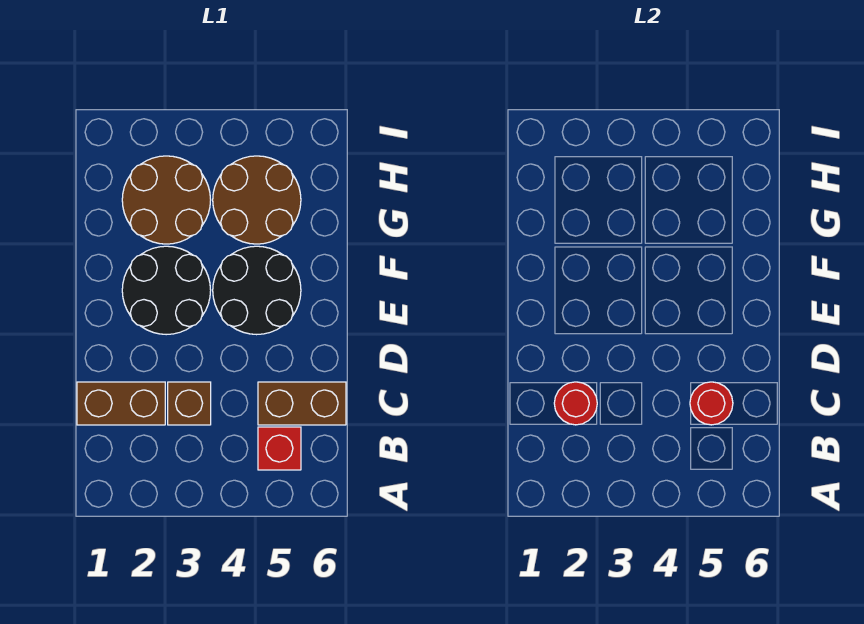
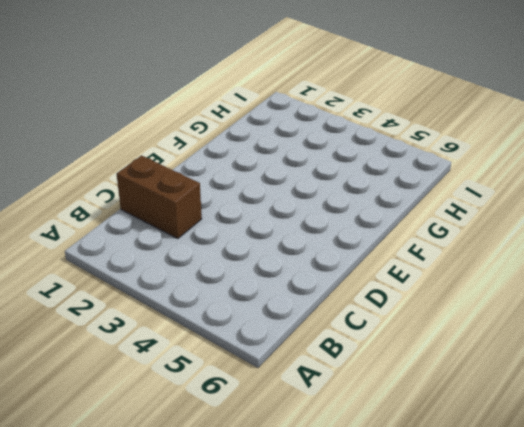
none -> red 1x1 brick [258,427,301,470]
none -> brown 1x1 brick [168,382,211,425]

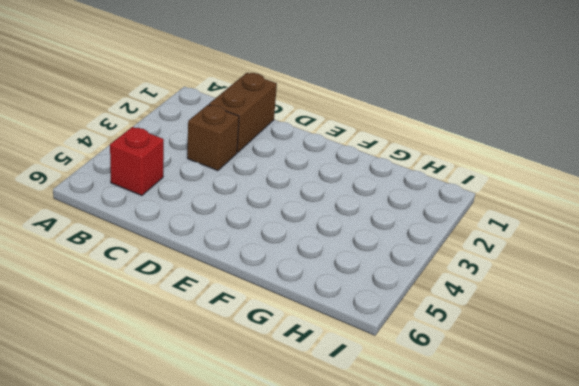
none -> brown 1x2 brick [258,382,346,425]
none -> black 2x2 round brick [122,246,211,335]

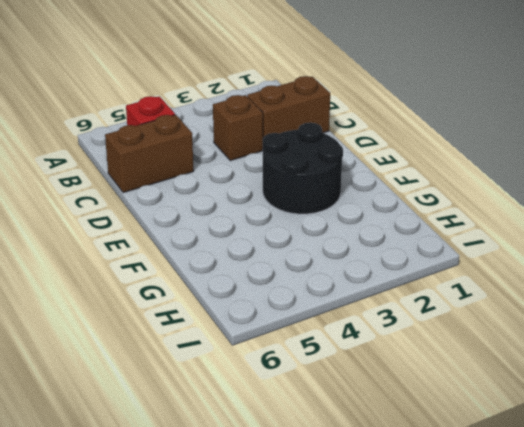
none -> black 2x2 round brick [213,246,301,335]
none -> brown 2x2 round brick [122,156,211,244]

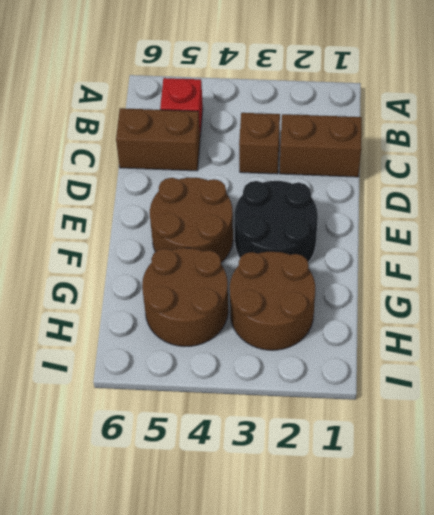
brown 2x2 round brick [150,178,233,262] -> black 2x2 round brick [213,246,301,335]
none -> red 1x1 round brick [554,382,597,425]
none -> red 1x1 round brick [690,382,733,425]

